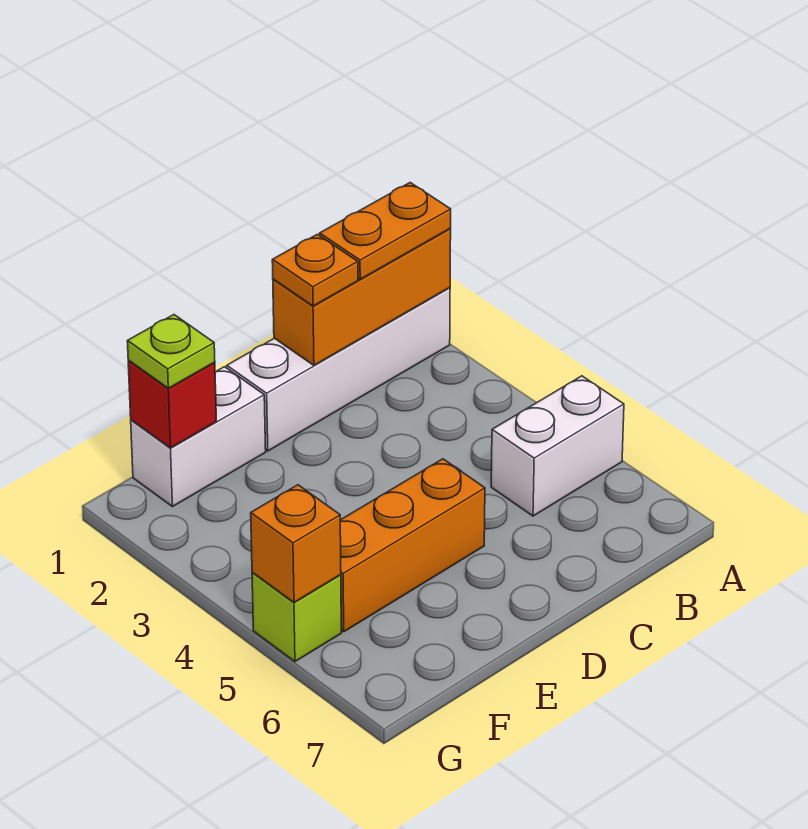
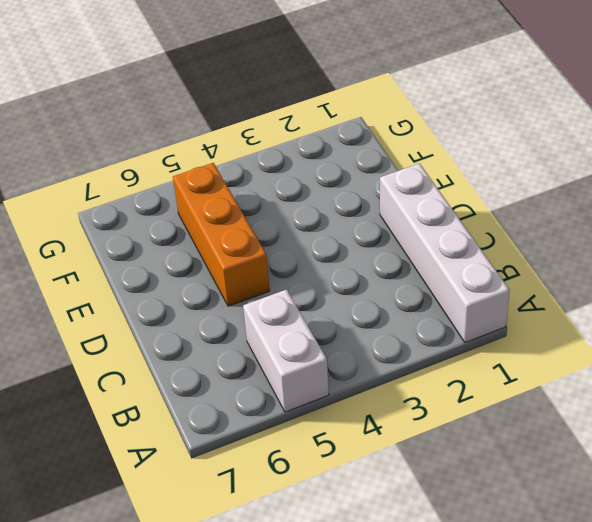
none -> white 1x2 brick [131,367,266,507]
none -> lime 1x1 brick [252,572,341,661]

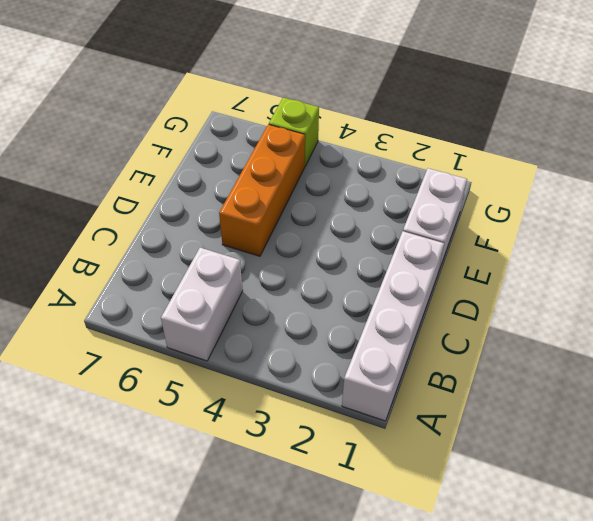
none -> orange 1x3 brick [273,229,451,365]
none -> red 1x1 brick [128,361,217,448]

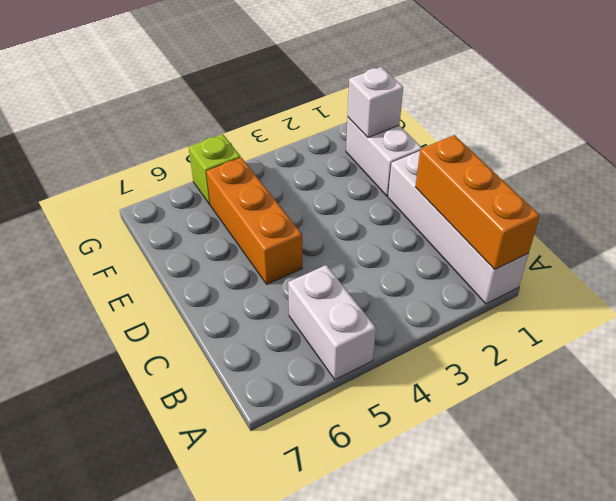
white 1x1 brick [348,67,403,137] -> red 1x1 brick [128,361,217,448]
none -> orange 1x1 brick [251,485,341,602]
none -> orange 1x2 plate [320,183,451,279]

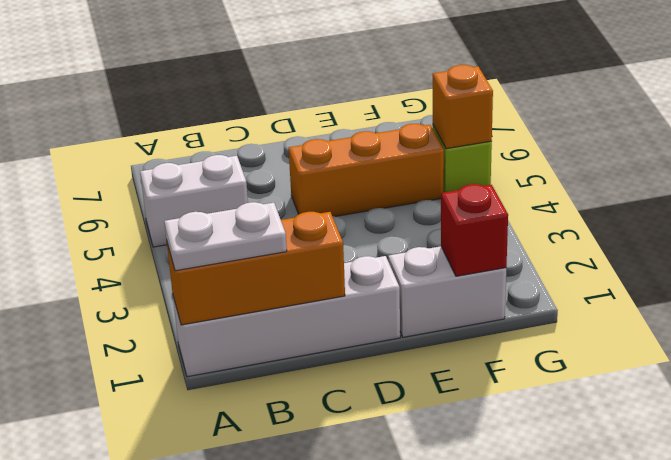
white 1x2 plate [164,202,287,271] -> orange 1x2 plate [320,183,451,279]
none -> orange 1x1 plate [272,234,358,306]
none -> lime 1x1 plate [127,315,215,388]

